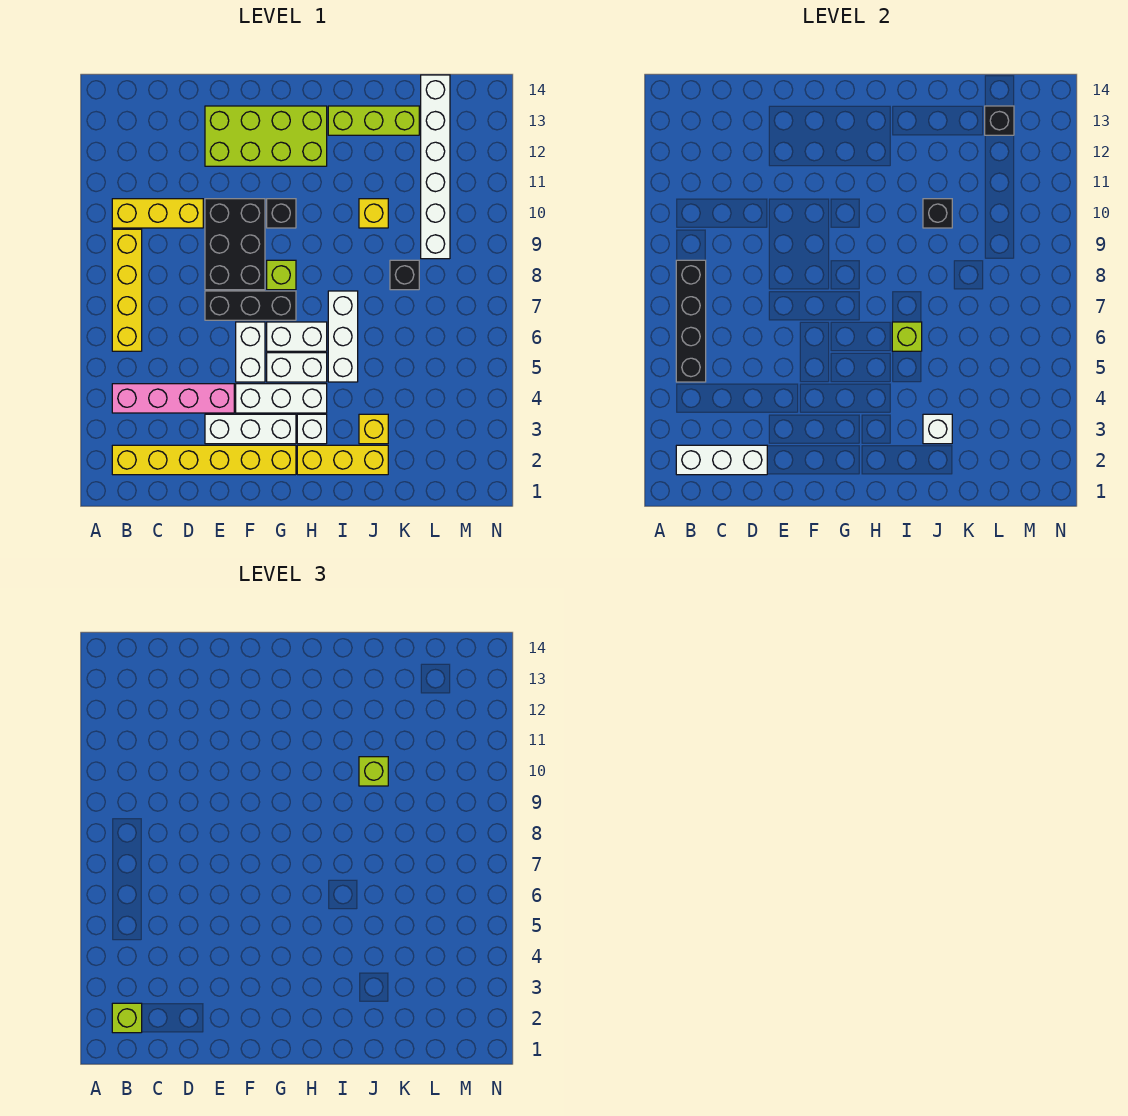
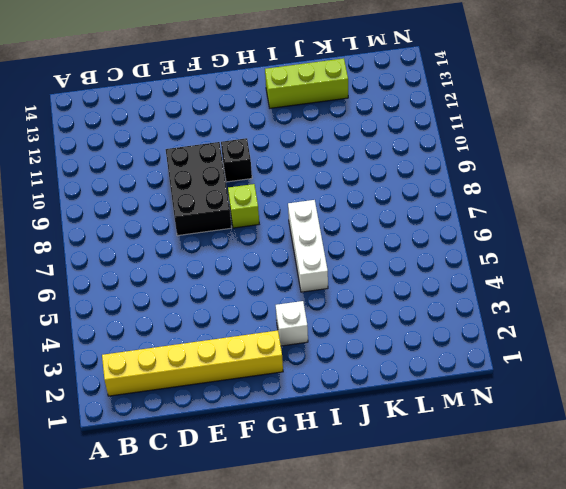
none -> pink 1x4 brick [112,384,234,413]
none -> yellow 1x4 brick [112,229,142,351]
none -> yellow 1x3 brick [112,199,203,228]
none -> white 1x3 brick [205,414,296,444]

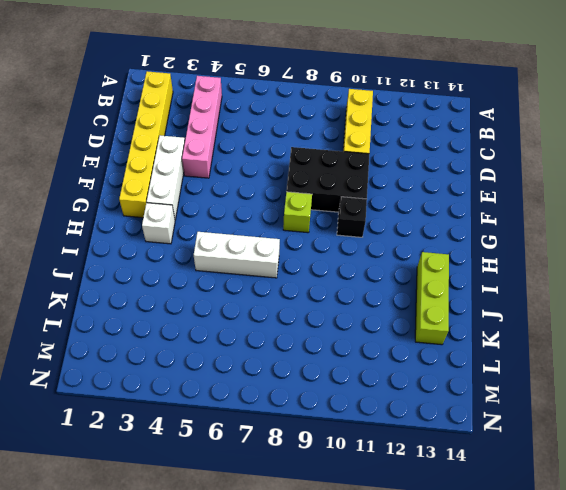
none -> yellow 1x4 brick [112,229,142,351]
none -> black 1x3 brick [205,291,296,320]
none -> lime 2x4 brick [205,106,327,166]
none -> white 1x3 brick [236,384,327,413]

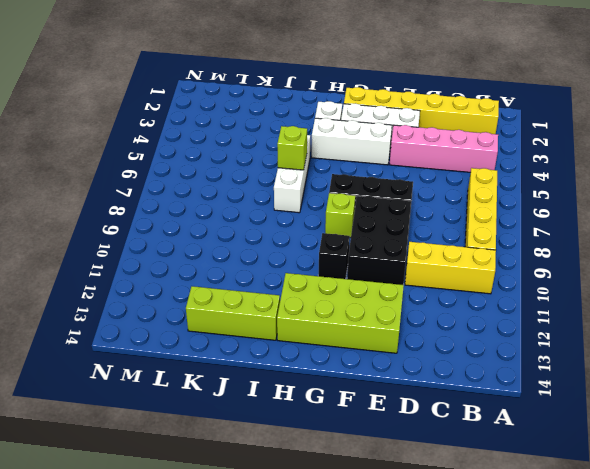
none -> white 1x2 brick [236,322,265,382]
none -> white 1x2 brick [267,353,327,382]
none -> white 1x2 brick [267,322,327,351]
none -> yellow 1x3 brick [297,445,388,475]

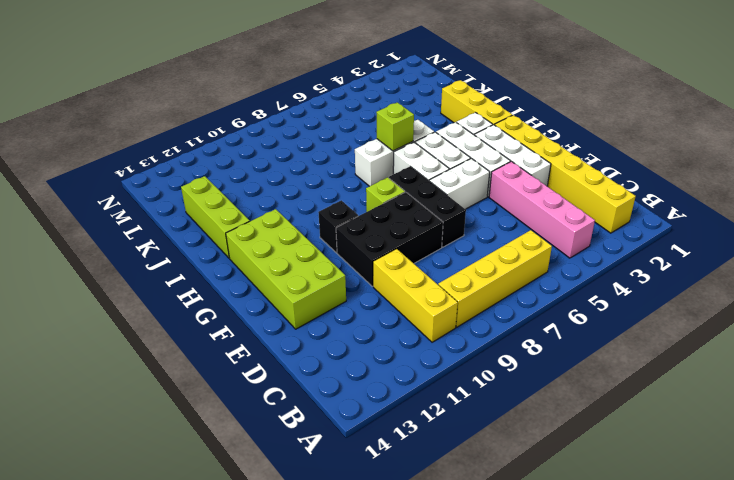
none -> yellow 1x1 brick [359,414,388,444]
none -> yellow 1x1 brick [359,199,388,228]
none -> black 1x1 brick [390,260,419,290]
none -> white 1x6 brick [421,75,450,259]

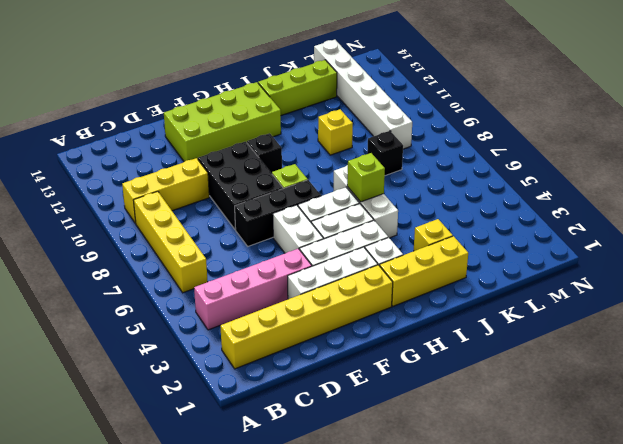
none -> white 1x3 brick [676,445,767,475]
none -> black 1x4 brick [676,260,706,382]
none -> white 1x1 brick [923,414,952,444]
none -> black 1x1 brick [923,199,952,228]

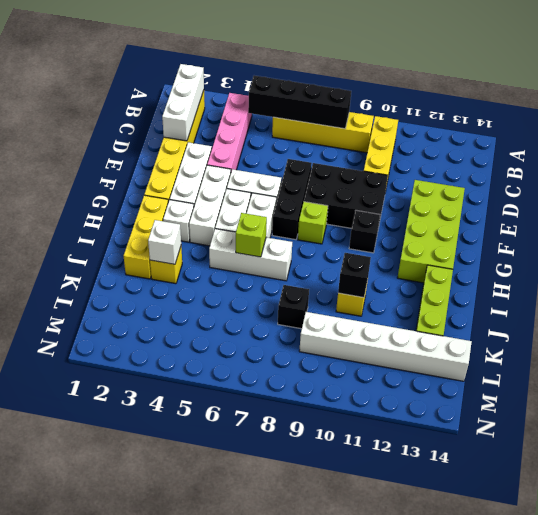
none -> black 1x1 brick [985,106,1014,135]
none -> lime 1x1 brick [112,1003,142,1033]
none -> lime 1x1 brick [359,757,388,786]

